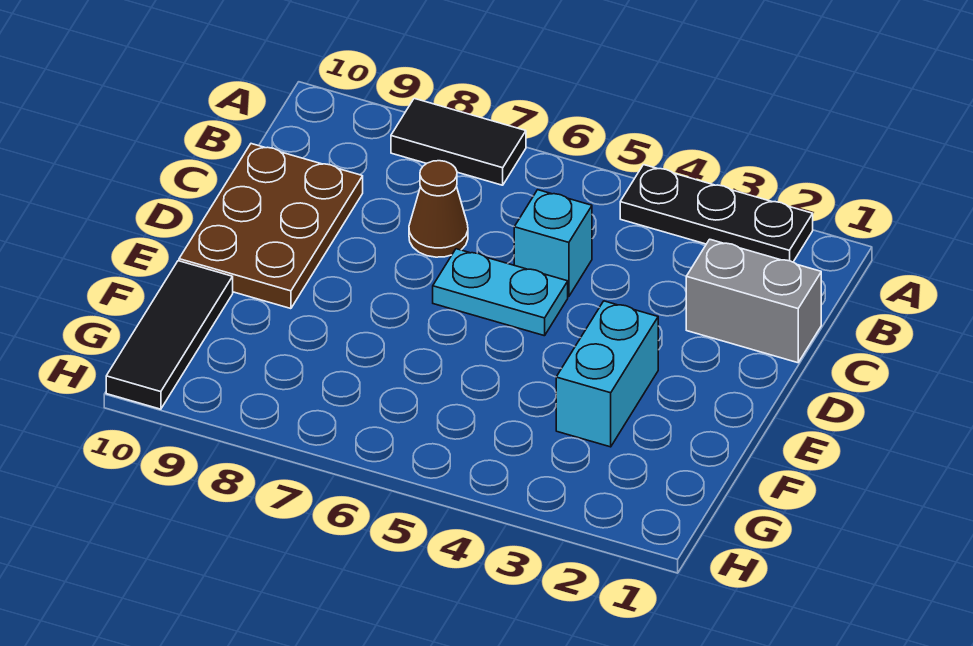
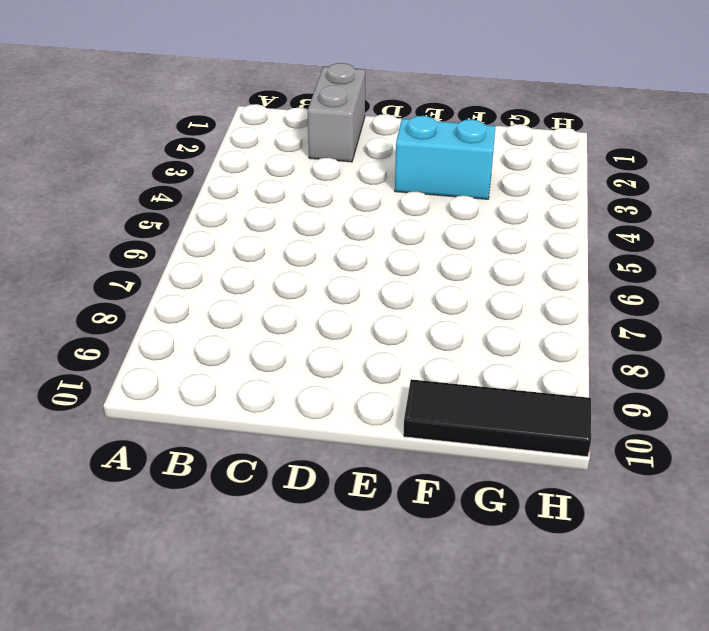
none -> black 1x3 plate [620,165,813,262]
none -> black 1x2 tile [391,98,526,185]

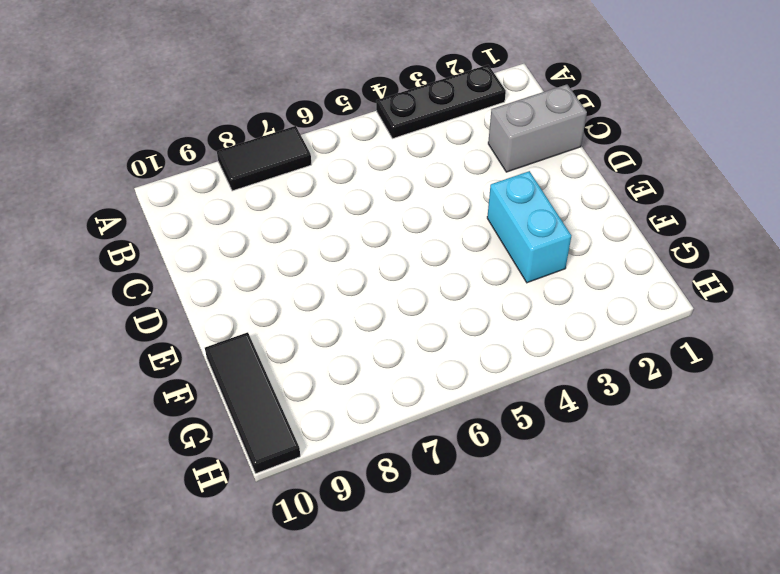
none -> cyan 1x1 brick [514,190,592,297]
none -> brown 1x1 cone [409,161,468,257]

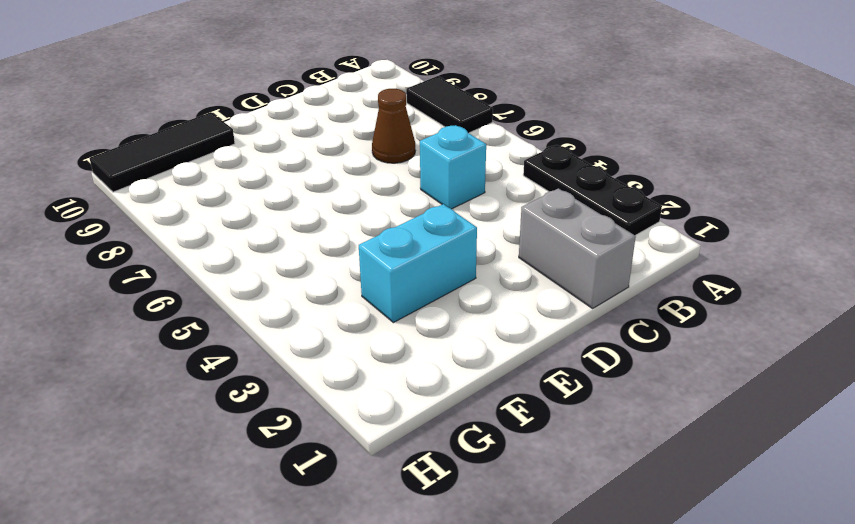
none -> brown 2x3 plate [179,144,363,309]
none -> cyan 1x2 plate [433,249,568,336]

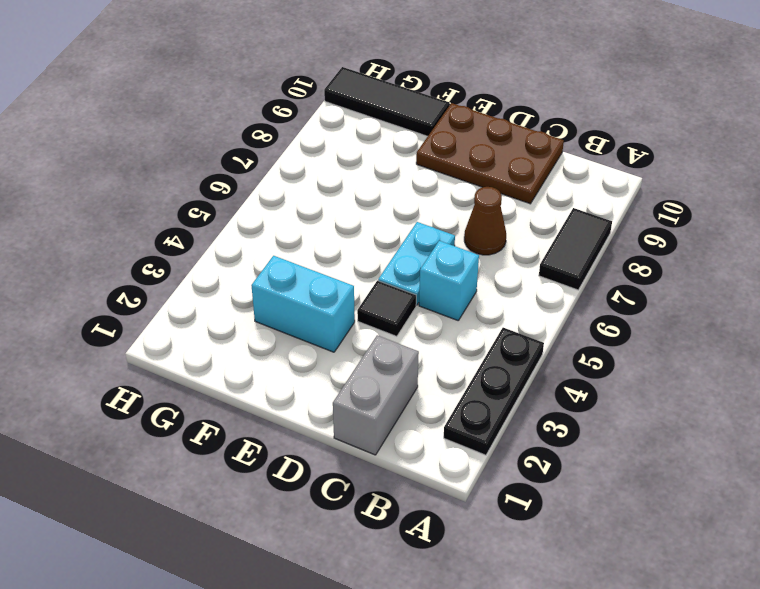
black 1x1 tile [357,281,416,336] -> none

